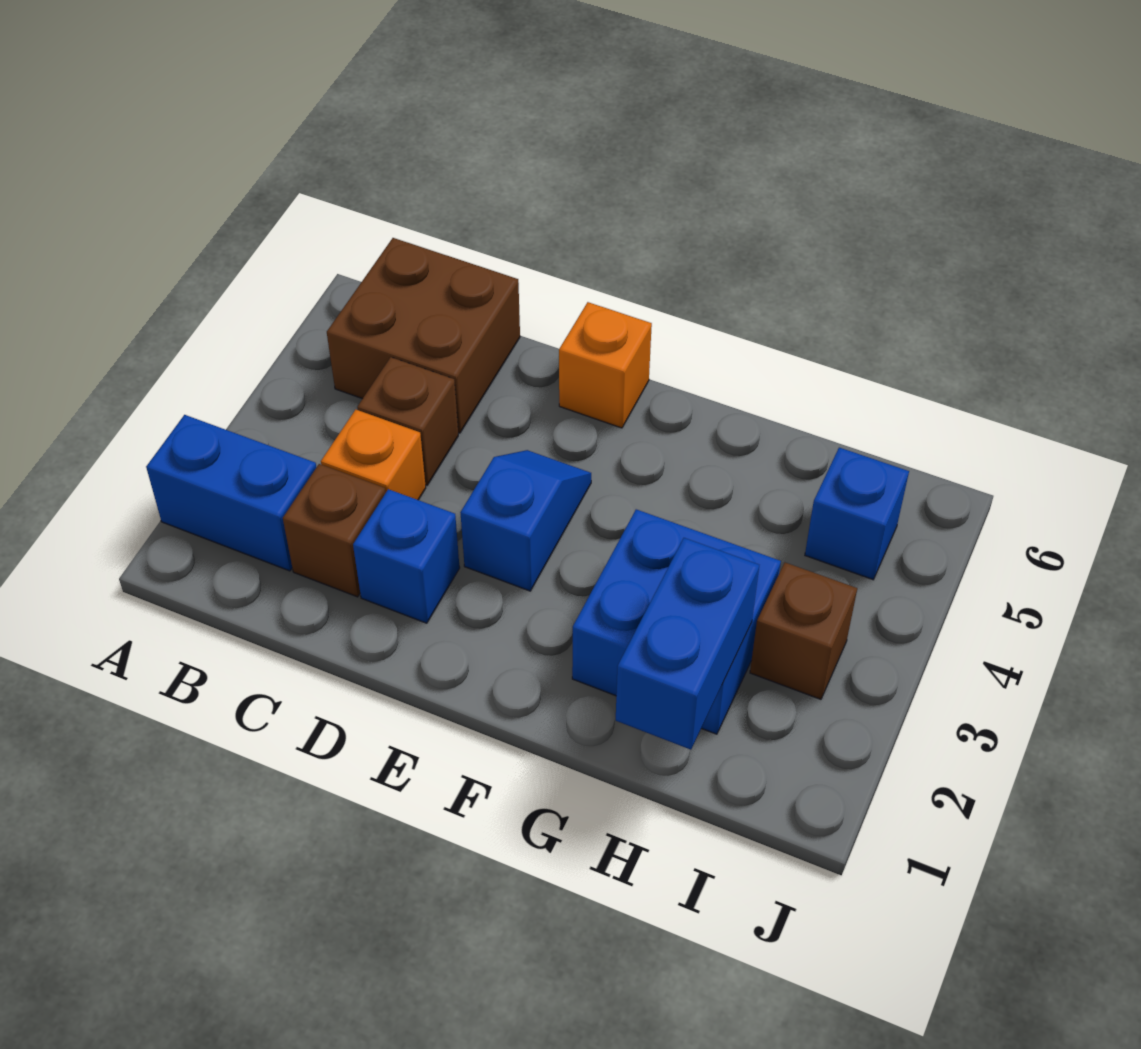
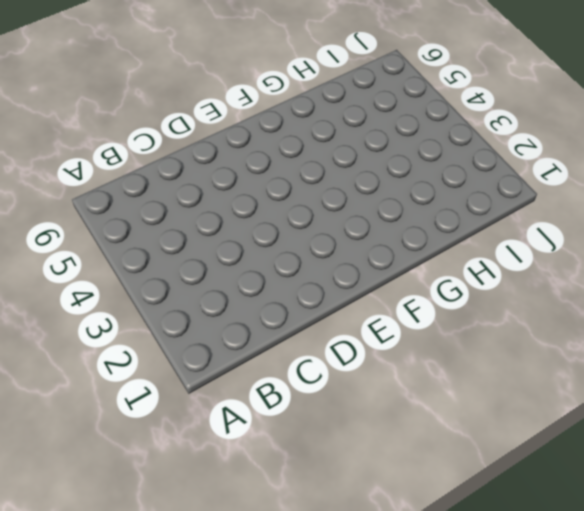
none -> blue 1x2 brick [146,415,316,571]
none -> brown 2x2 brick [327,238,520,433]
none -> brown 1x1 brick [283,464,385,597]

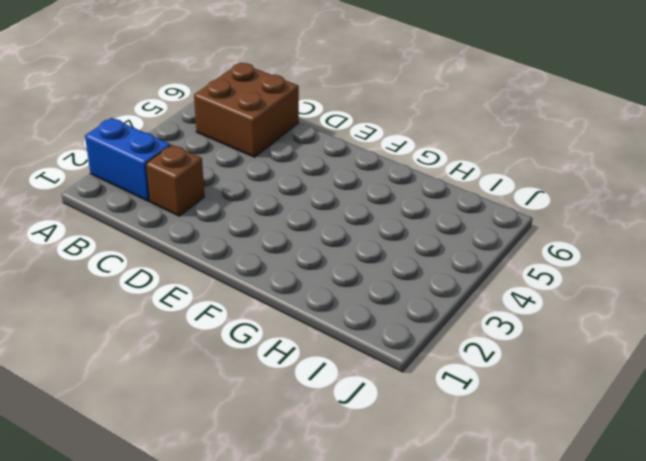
none -> orange 1x1 brick [321,410,426,500]
none -> brown 1x1 brick [357,357,458,485]
none -> blue 1x1 brick [353,489,460,623]

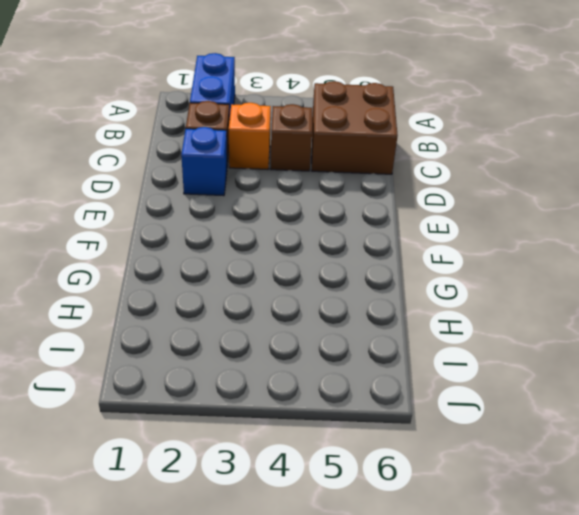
none -> blue 1x2 slope [460,450,591,591]
none -> orange 1x1 brick [559,302,652,428]
none -> blue 2x2 brick [572,509,781,734]

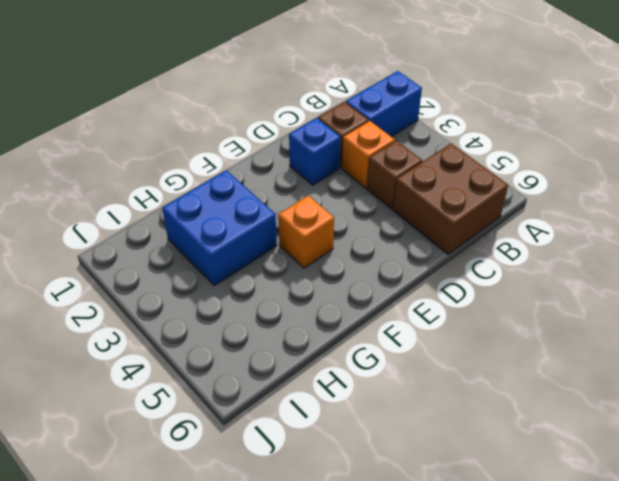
orange 1x1 brick [278,196,334,268] -> orange 1x1 brick moved to [559,302,652,428]
none -> blue 1x2 slope [460,450,591,591]
none -> brown 1x1 brick [750,563,857,699]
none -> blue 1x1 brick [805,448,909,580]

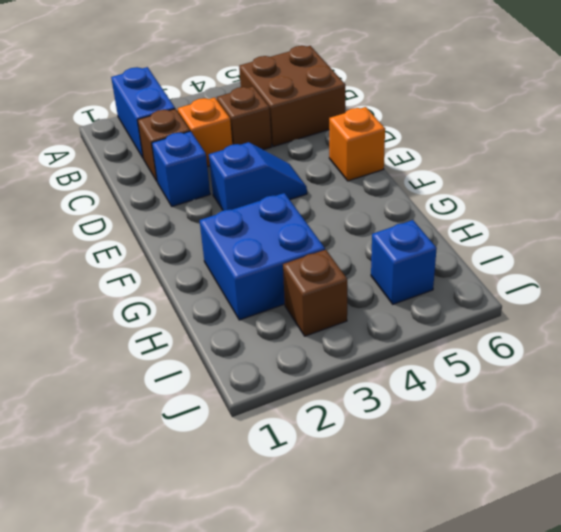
none -> blue 1x2 brick [616,538,759,750]

